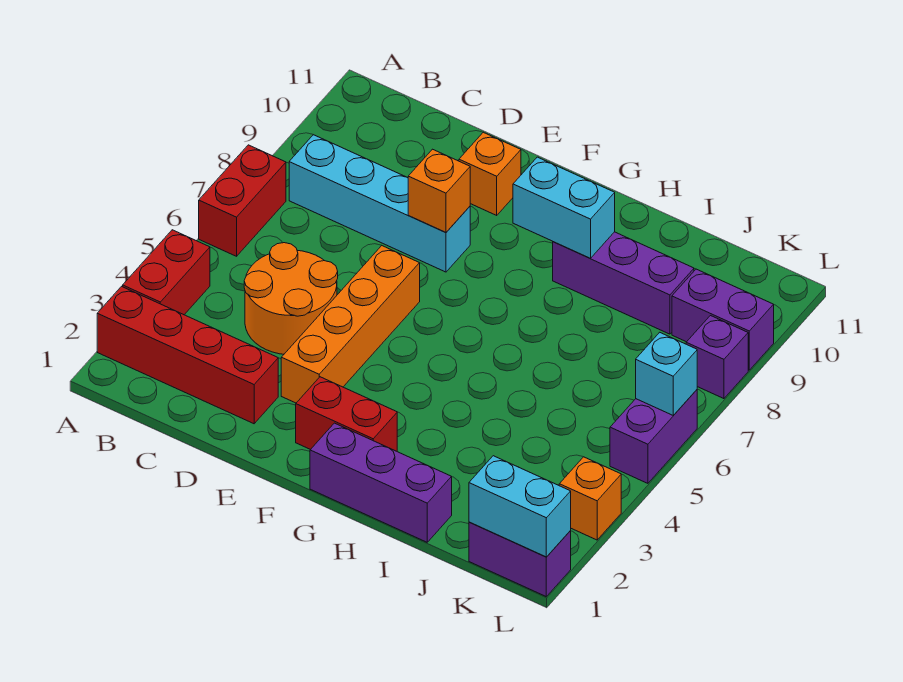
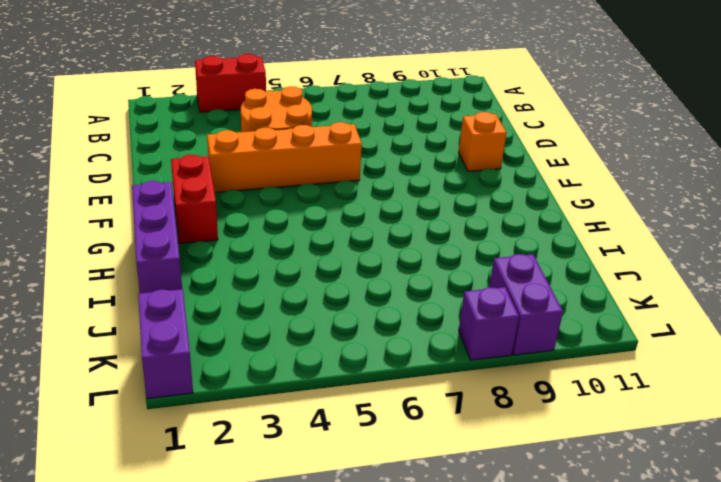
none -> red 1x4 brick [97,286,278,424]
none -> red 1x2 brick [199,145,286,256]
none -> cyan 1x4 brick [289,135,470,272]

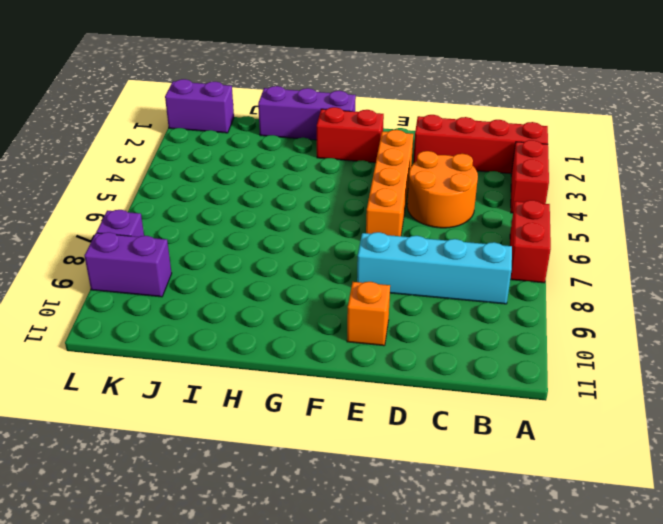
none -> purple 1x3 brick [553,232,694,334]
none -> orange 1x1 brick [559,457,621,540]
none -> purple 1x2 brick [610,390,697,483]

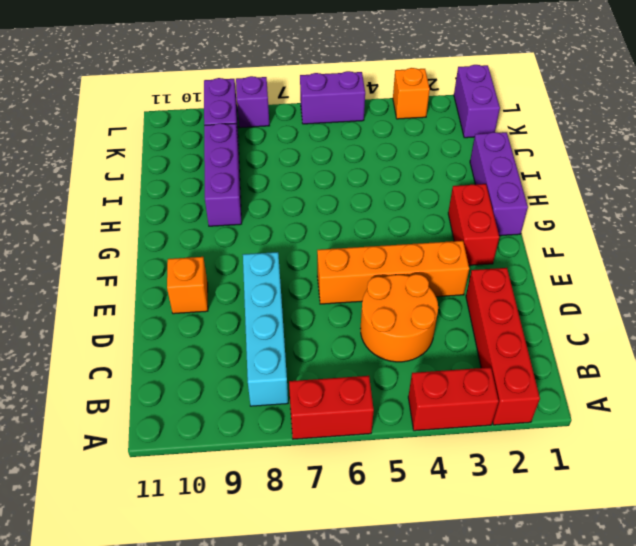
none -> orange 1x1 brick [408,149,470,232]
none -> cyan 1x2 brick [513,157,615,258]
none -> cyan 1x2 brick [469,456,571,557]

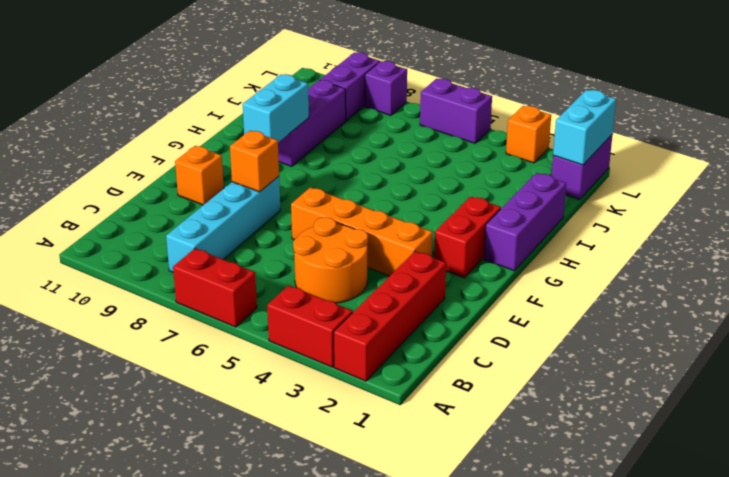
none -> cyan 1x1 brick [636,332,697,415]

